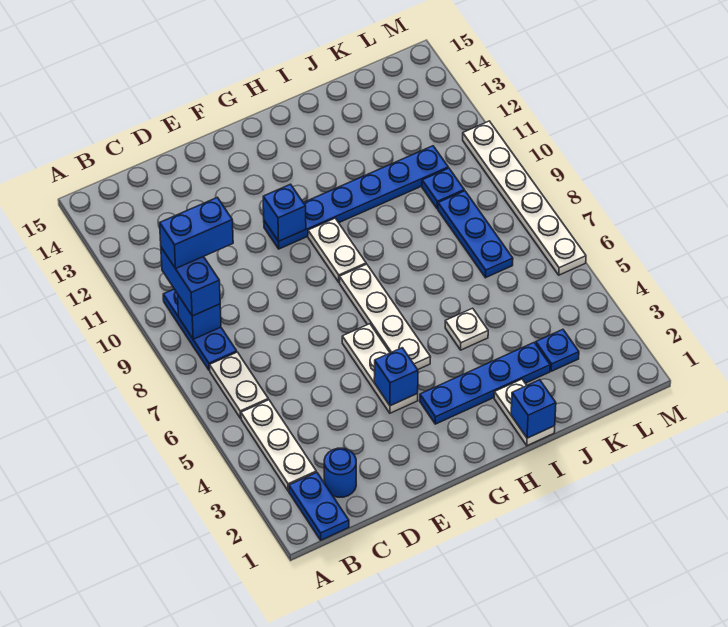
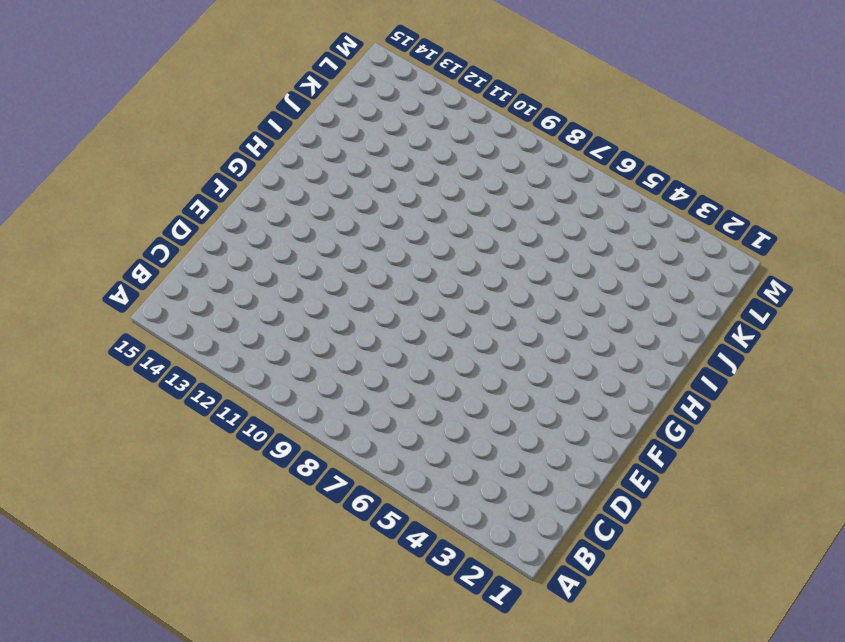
none -> blue 1x2 plate [289,472,349,540]
none -> white 1x3 plate [241,400,316,491]
none -> white 1x2 plate [210,352,268,418]

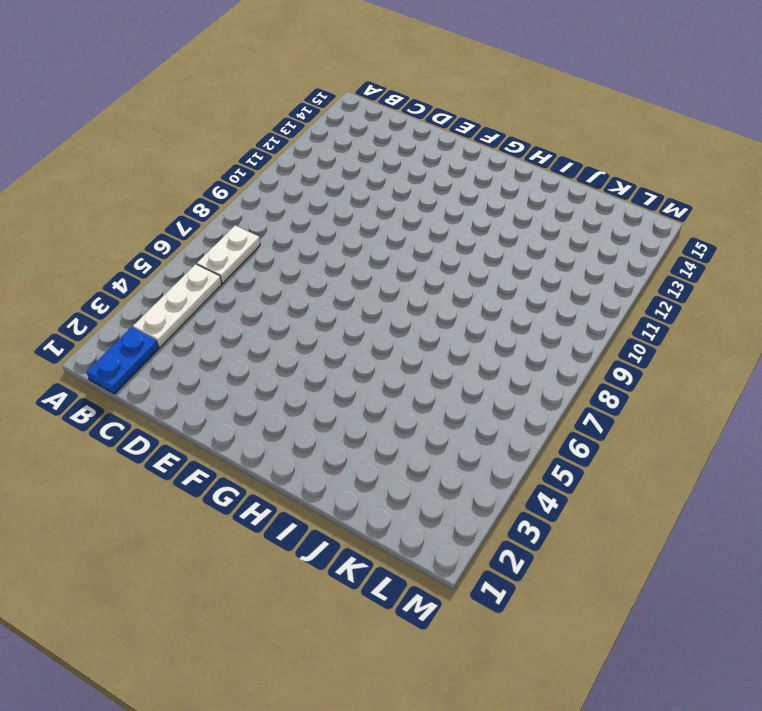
none -> blue 1x3 plate [163,289,237,371]
none -> blue 1x1 round brick [324,448,356,497]
none -> white 1x3 plate [342,324,418,413]

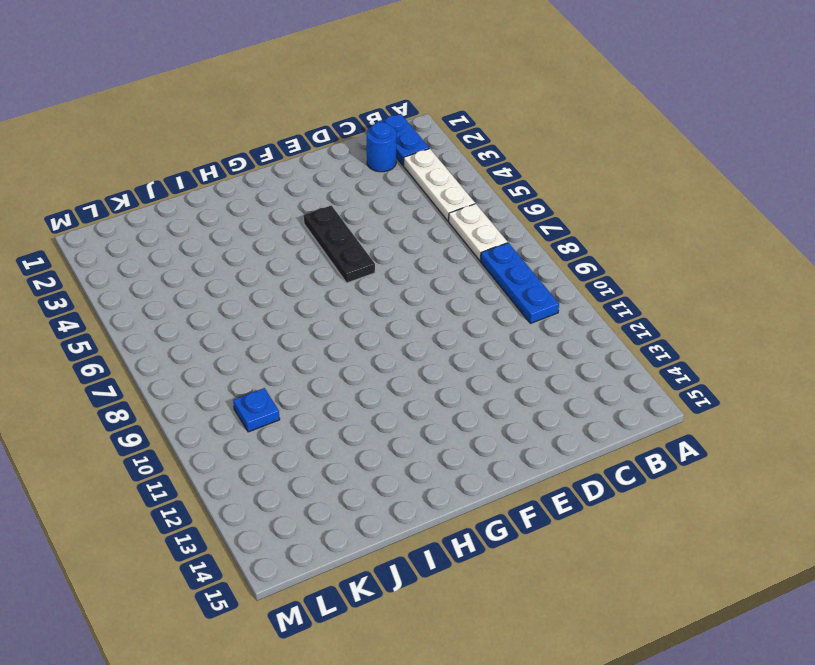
black 1x3 plate [304,205,375,283] -> white 1x3 plate [342,324,418,413]
none -> blue 1x6 plate [264,146,448,249]
none -> blue 1x4 plate [420,342,550,424]
none -> white 1x4 plate [340,264,430,369]

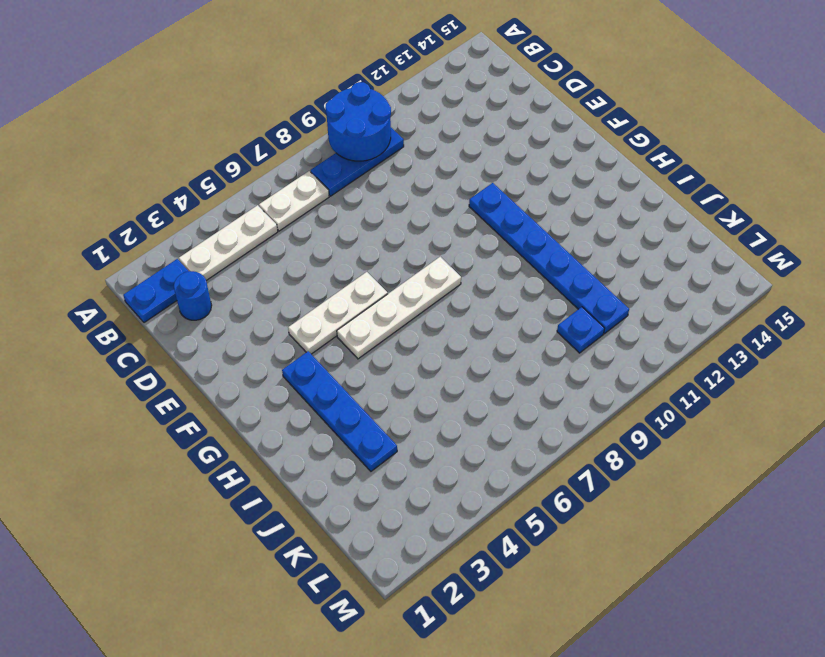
blue 2x2 round brick [325,82,391,161] -> blue 1x1 brick [177,294,221,339]
none -> white 1x2 plate [308,218,366,282]
none -> white 1x2 plate [494,379,555,446]
none -> white 1x1 plate [445,308,488,350]

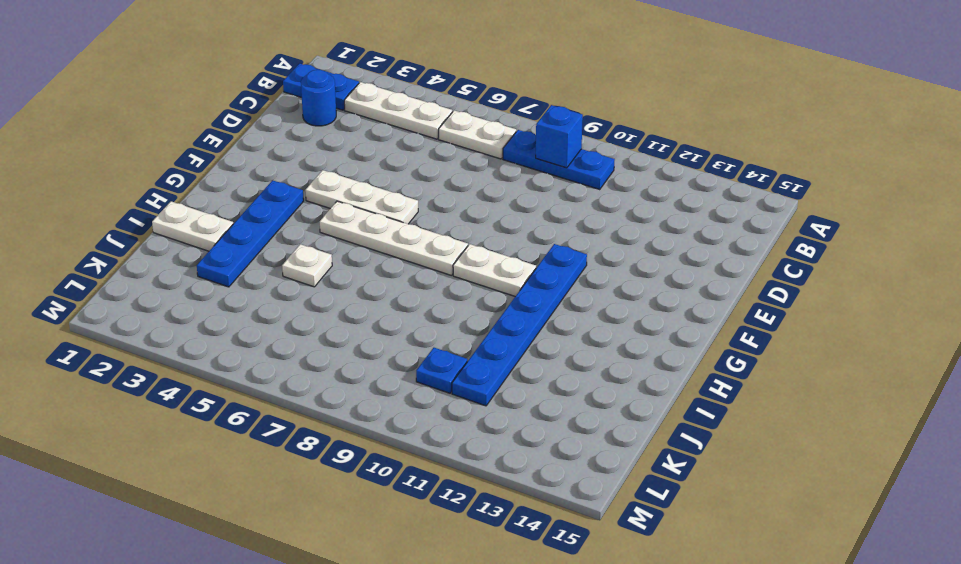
none -> blue 1x1 plate [536,329,579,371]
none -> blue 1x3 plate [438,191,513,278]
none -> white 1x6 plate [463,121,586,275]

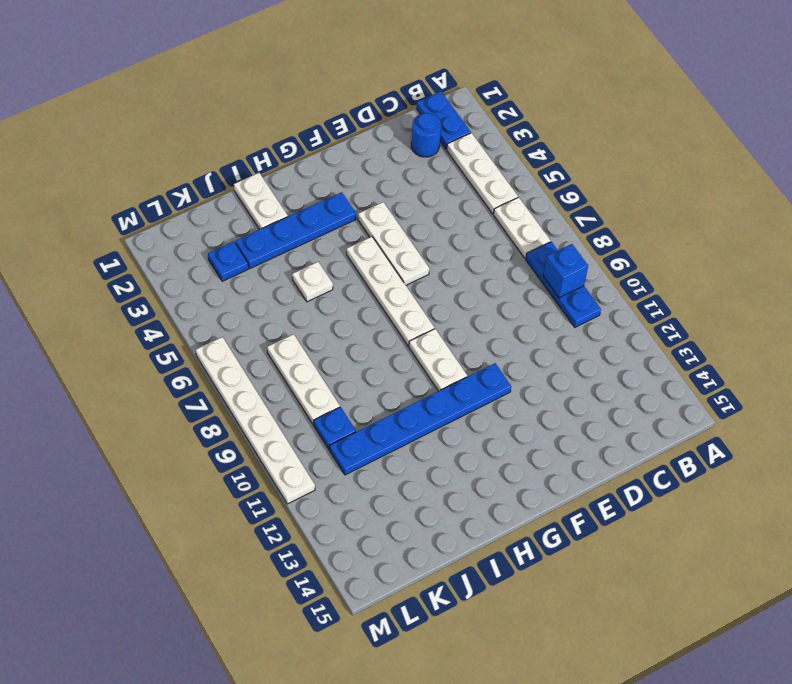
white 1x3 plate [267,334,340,425] -> blue 1x3 plate [438,191,513,278]
none -> blue 1x1 brick [374,348,418,406]
none -> blue 1x1 brick [263,184,306,241]
none -> blue 1x1 brick [511,380,556,438]

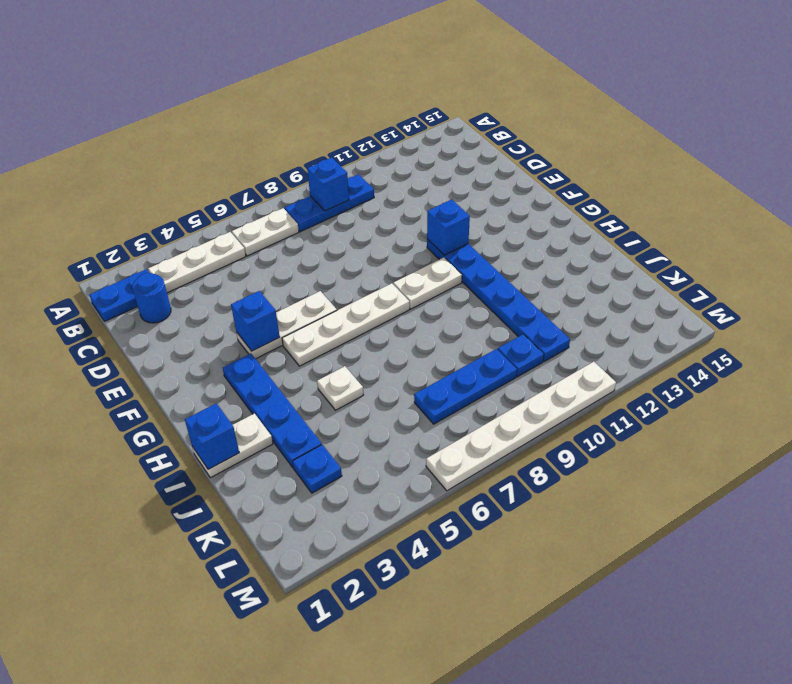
none -> blue 1x2 brick [161,248,220,316]
none -> blue 1x2 brick [160,197,233,268]

